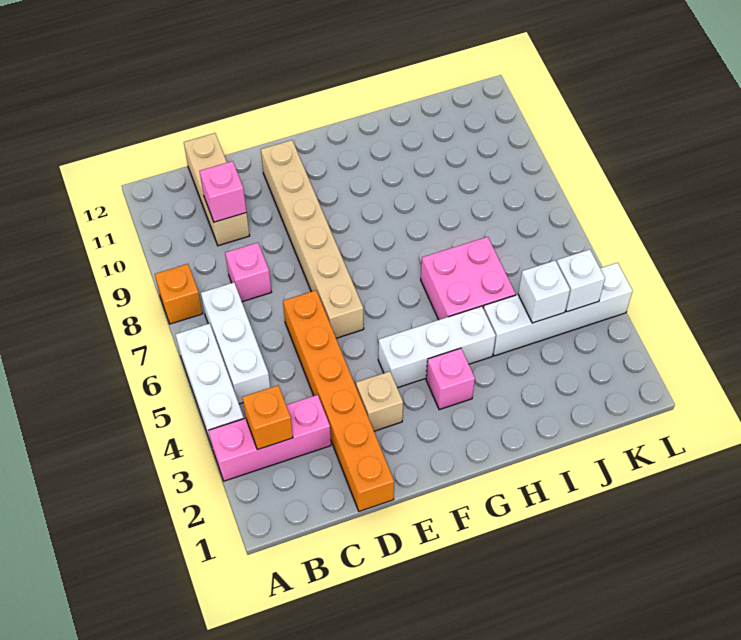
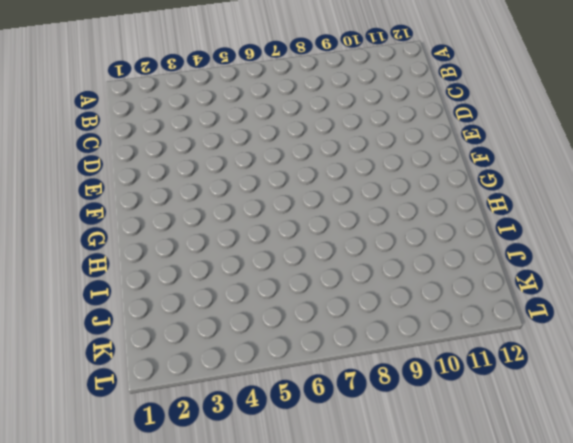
none -> pink 1x3 brick [209,395,331,481]
none -> white 1x3 brick [175,324,244,446]
none -> orange 1x1 brick [155,264,203,324]

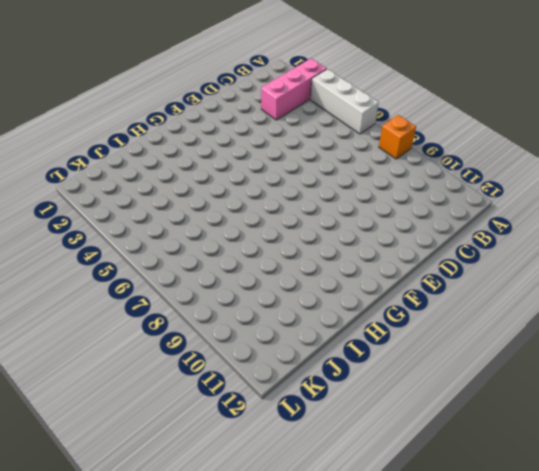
none -> white 1x3 brick [201,283,270,404]
none -> pink 1x1 brick [225,243,271,302]
none -> tan 1x3 brick [184,133,250,246]

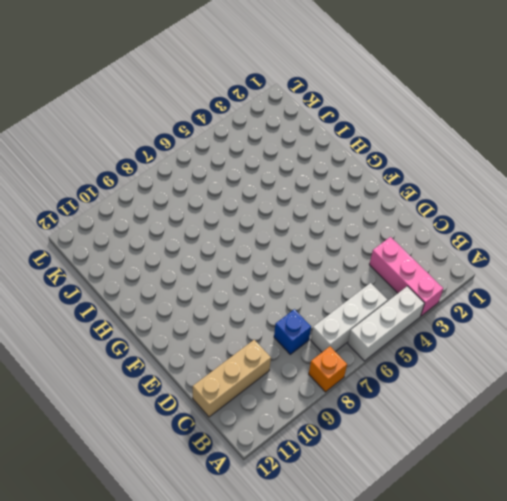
blue 1x1 brick [274,309,311,354] -> pink 1x1 brick [225,243,271,302]
none -> orange 1x6 brick [283,290,394,511]
none -> tan 1x1 brick [356,371,403,431]
none -> tan 1x6 brick [261,140,364,338]

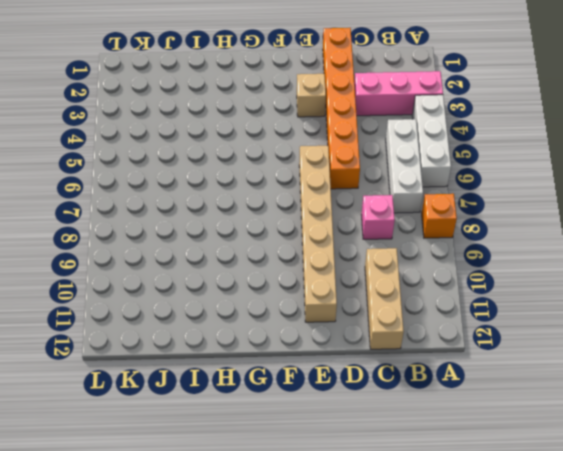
none -> white 1x3 brick [378,306,496,388]
none -> pink 1x1 brick [426,348,475,410]
none -> pink 2x2 brick [421,237,516,320]

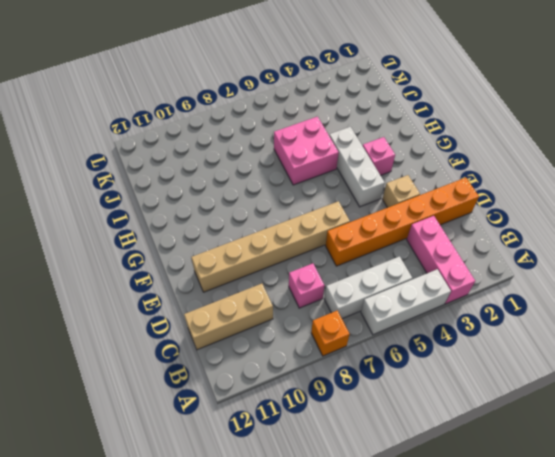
none -> white 1x4 brick [483,263,633,356]
none -> orange 1x1 brick [242,385,293,450]
none -> pink 1x1 brick [200,161,246,222]

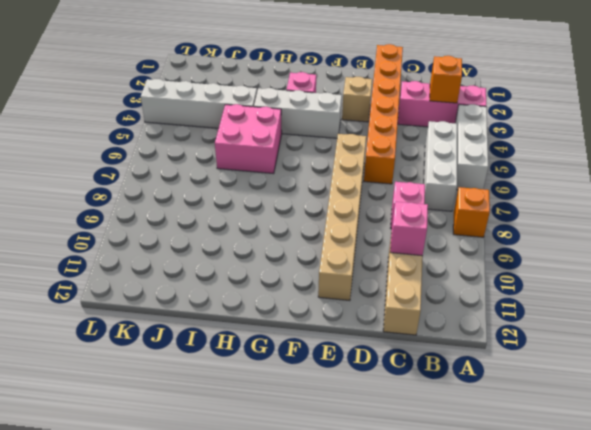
none -> white 1x1 brick [518,261,570,323]
none -> white 1x1 brick [557,249,605,312]

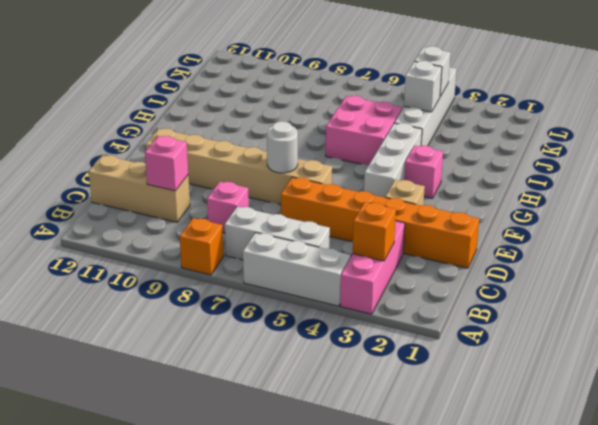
white 1x1 round brick [267,121,298,173] -> none

